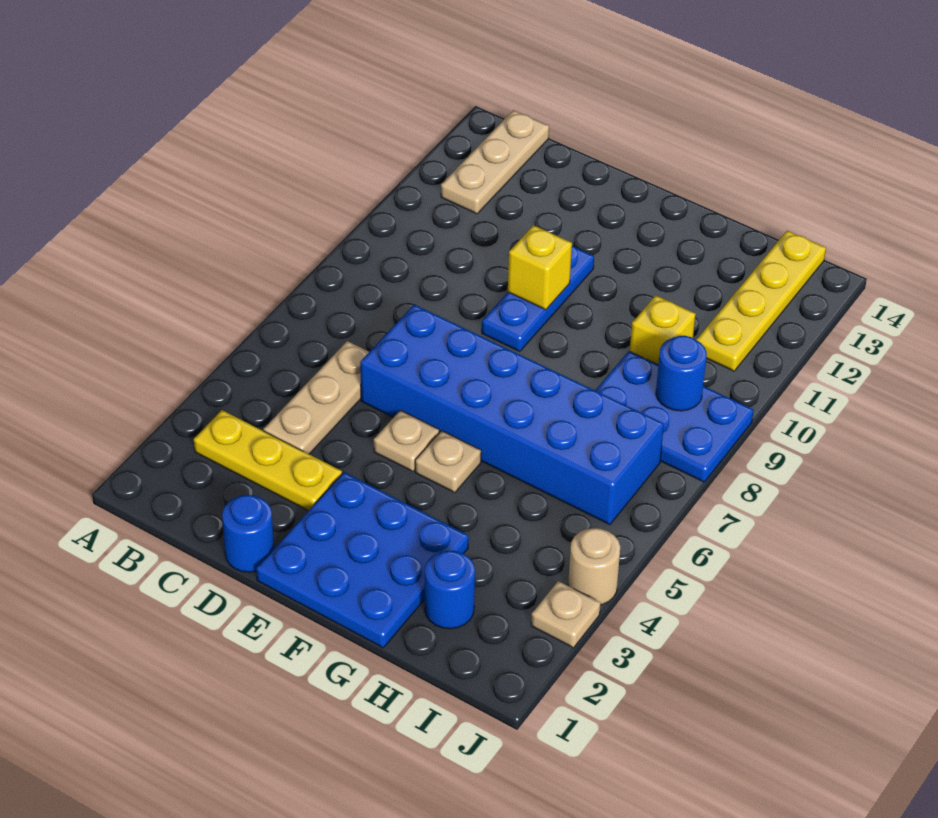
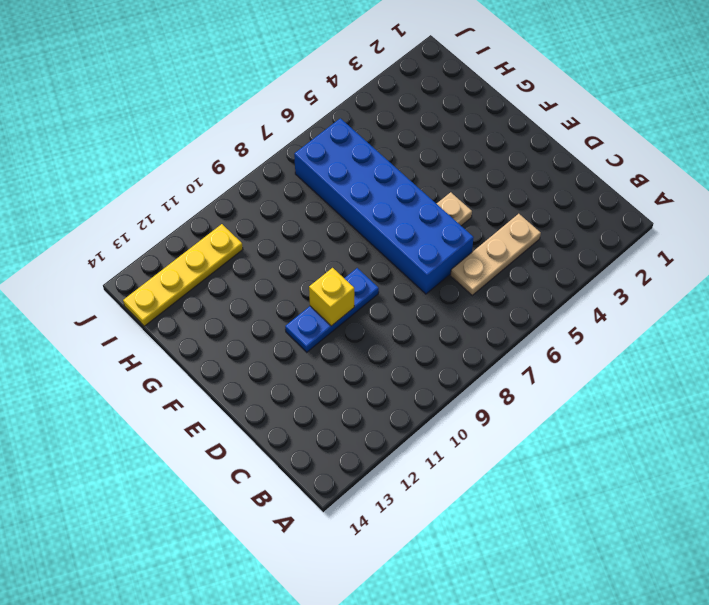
none -> yellow 1x3 plate [194,410,342,511]
none -> tan 1x3 plate [441,110,549,214]
none -> blue 1x1 round brick [222,495,274,572]

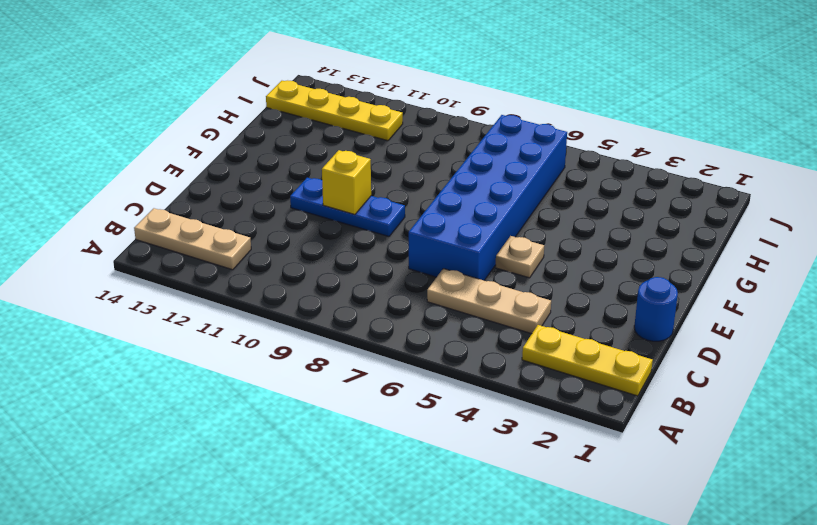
yellow 1x3 plate [522,325,653,396] -> yellow 1x3 plate turned to [194,410,342,511]
none -> blue 3x3 plate [256,472,469,648]
none -> tan 1x1 plate [415,431,481,493]
none -> blue 1x1 round brick [425,551,475,629]

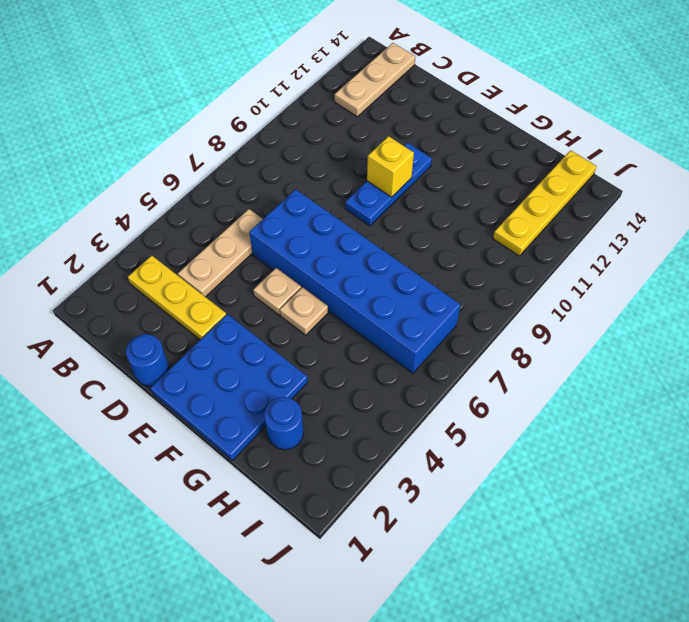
none -> blue 2x3 plate [595,351,754,482]
none -> yellow 1x1 brick [630,295,696,364]
none -> tan 1x1 plate [531,581,601,648]

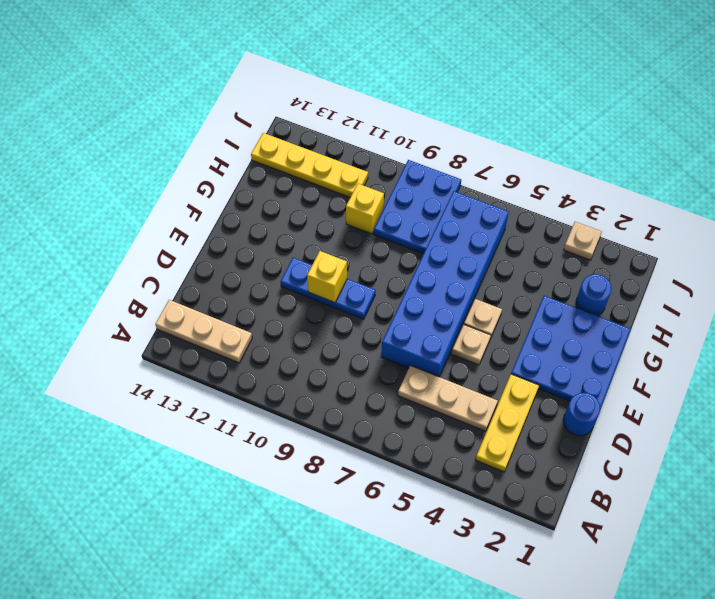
none -> tan 1x1 round brick [568,528,620,605]
none -> blue 1x1 round brick [656,335,707,411]

